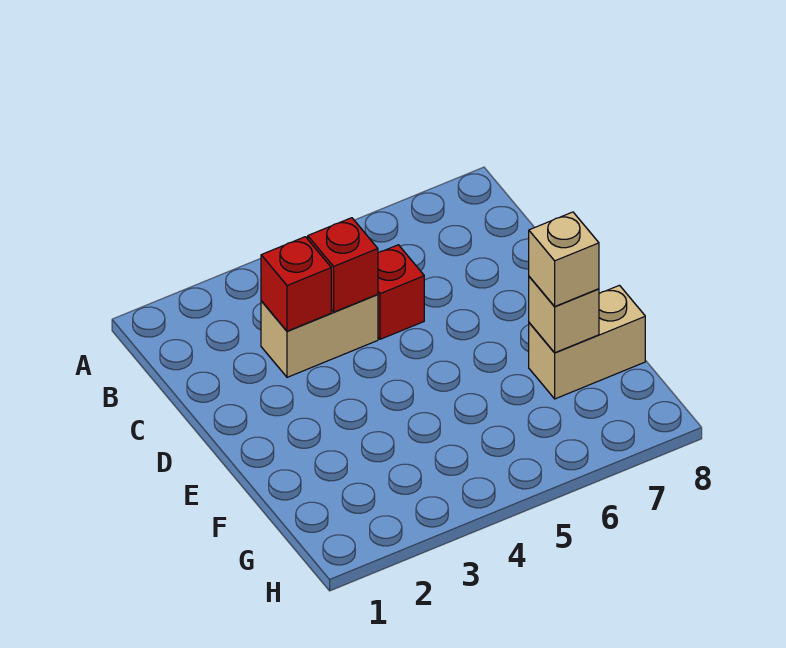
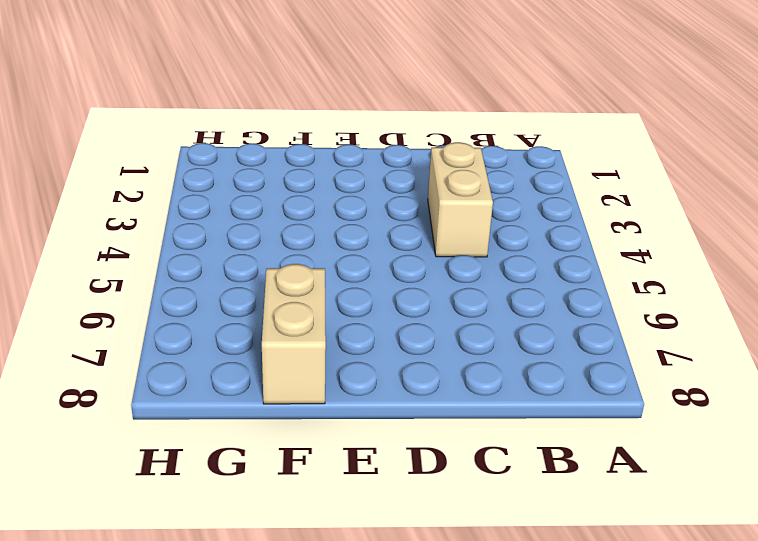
none -> red 1x1 brick [378,245,424,339]
none -> red 1x1 brick [261,237,331,331]

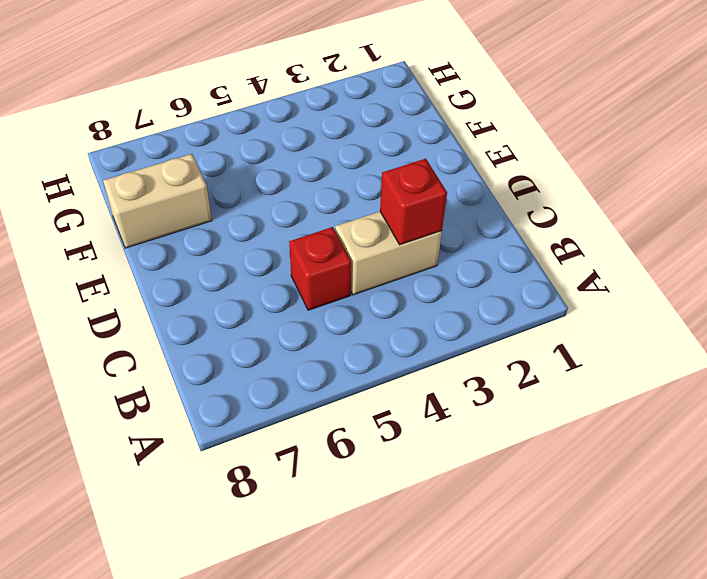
none -> red 1x1 brick [308,218,378,312]
none -> tan 1x1 brick [529,277,599,353]

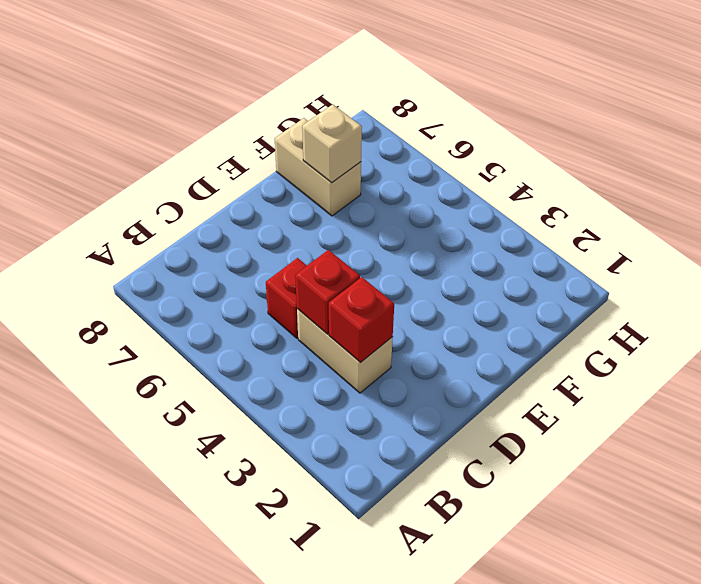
none -> tan 1x1 brick [529,212,599,306]

